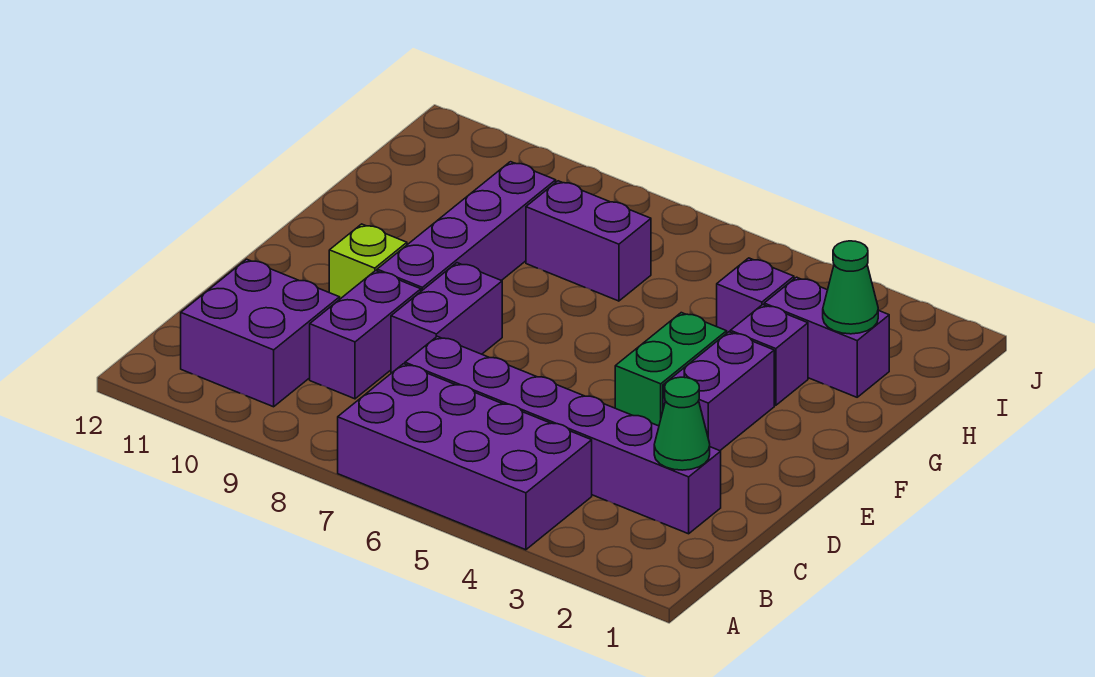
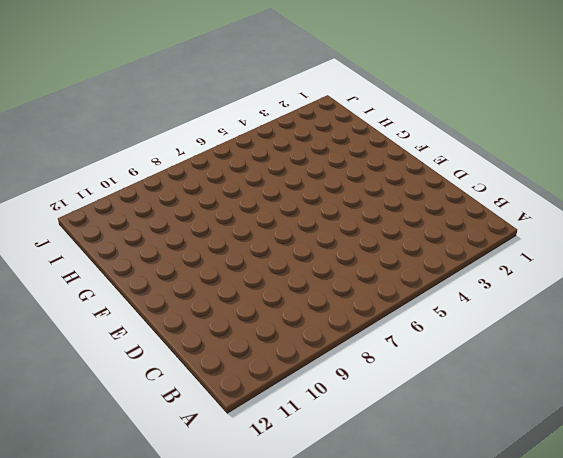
none -> purple 2x4 brick [338,364,592,550]
none -> purple 2x2 brick [181,259,340,407]
none -> purple 1x6 brick [405,336,721,534]

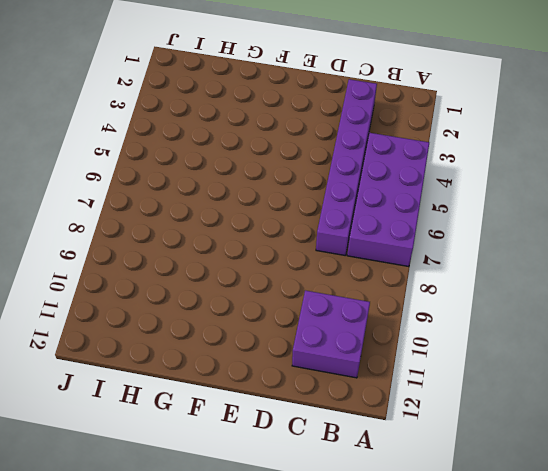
none -> purple 1x2 brick [310,271,421,399]
none -> purple 1x2 brick [391,263,502,373]
none -> purple 1x2 brick [663,332,774,451]

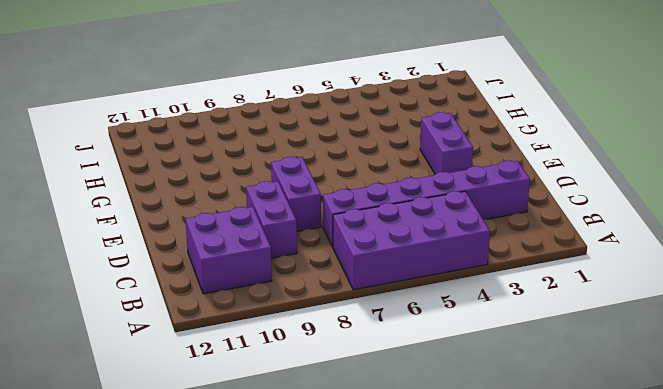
none -> green 1x2 brick [615,313,727,426]
none -> purple 1x4 brick [377,162,556,291]
none -> lime 1x1 brick [329,224,407,299]

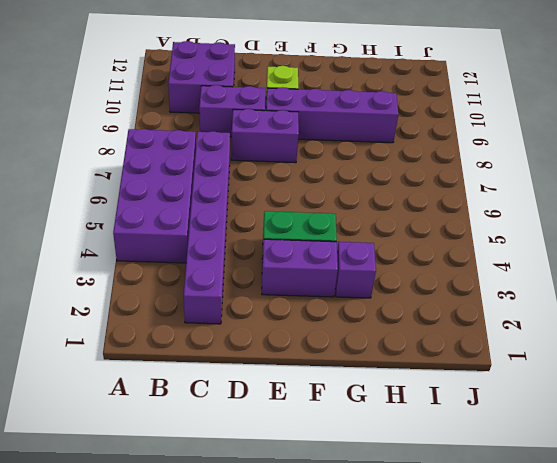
none -> purple 1x2 brick [764,277,889,397]
none -> purple 1x1 brick [717,258,794,333]
none -> purple 1x2 brick [526,181,651,301]

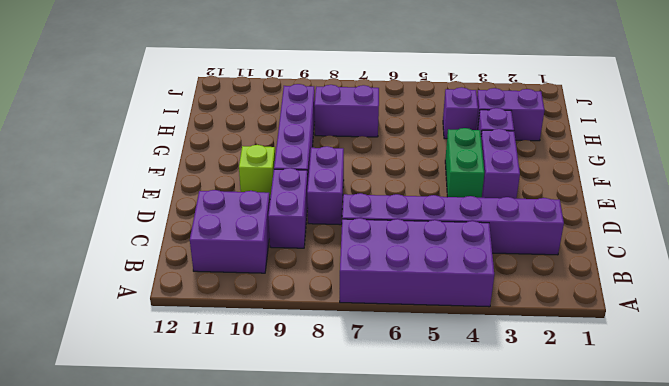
none -> green 1x1 cone [654,377,710,470]
none -> green 1x1 cone [823,241,878,334]

